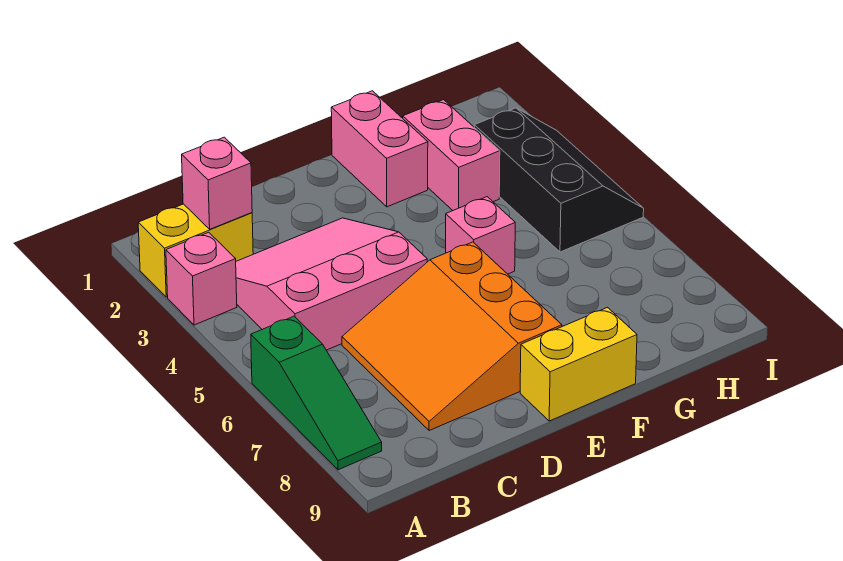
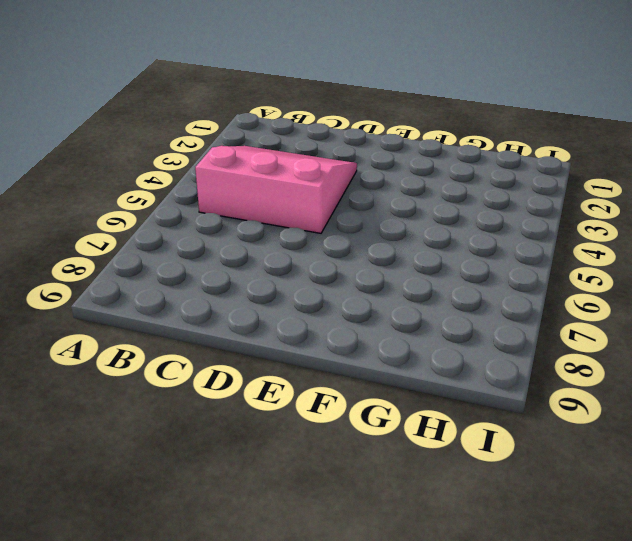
none -> yellow 1x2 brick [138,204,253,297]
none -> pink 1x1 brick [166,232,237,325]

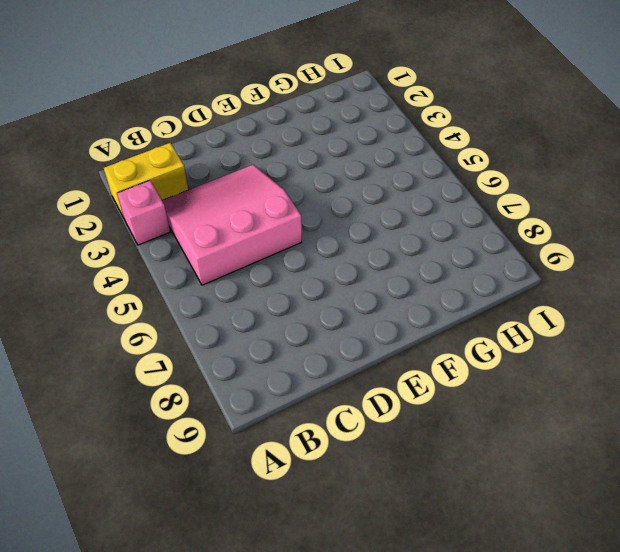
none -> green 1x3 slope [251,316,382,470]
none -> orange 3x3 slope [342,242,562,431]

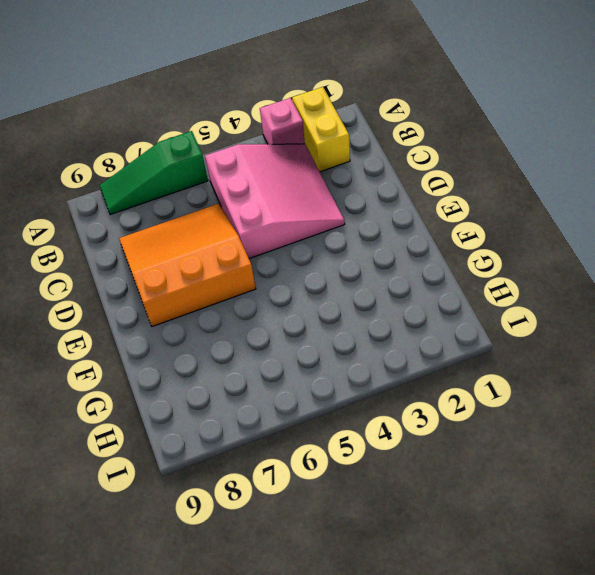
none -> yellow 1x2 brick [520,308,637,421]
none -> pink 1x2 brick [331,91,428,207]

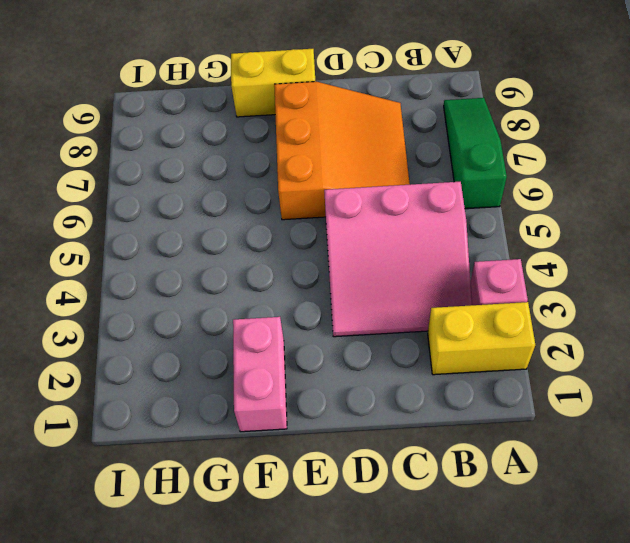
none -> pink 1x1 brick [446,197,515,274]
none -> pink 1x2 brick [403,100,500,210]

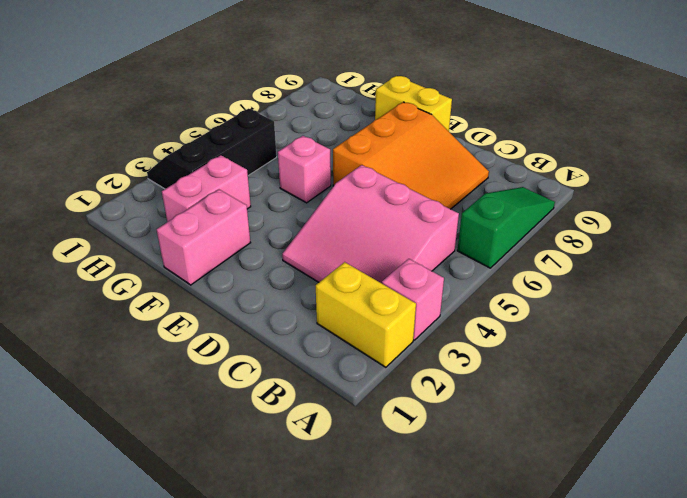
none -> pink 1x1 brick [182,137,252,229]

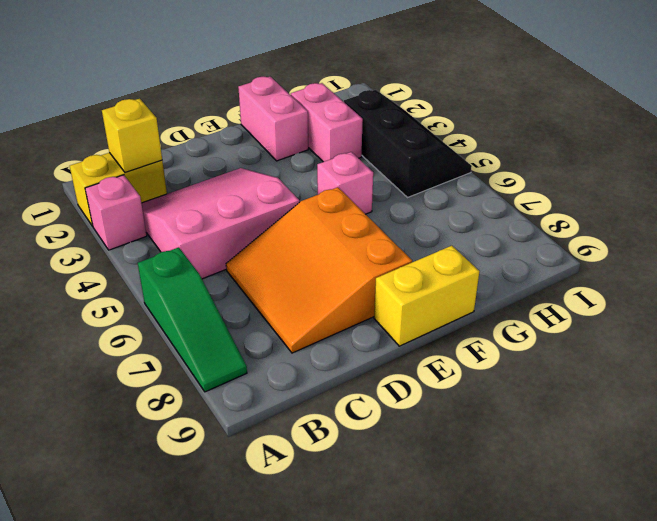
yellow 1x1 brick [102,99,162,172] -> pink 1x1 brick [182,137,252,229]

